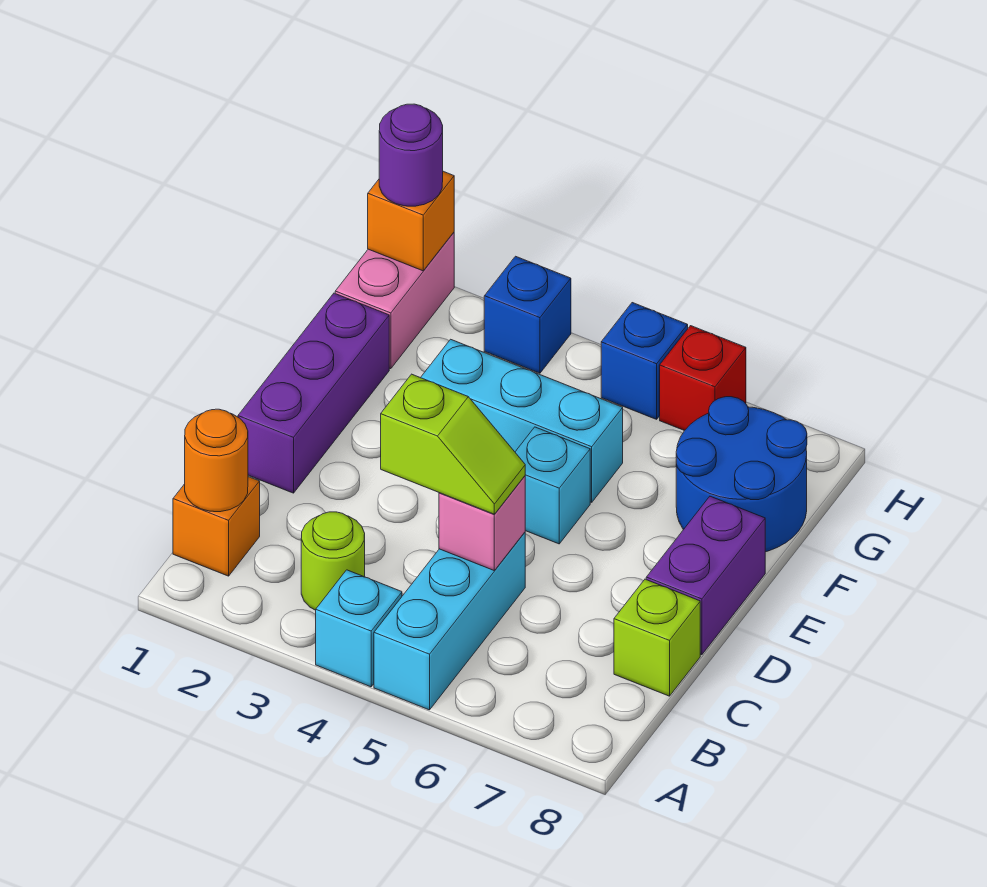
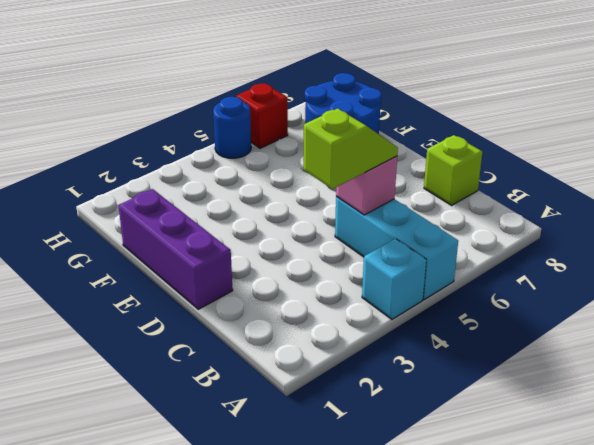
blue 1x1 round brick [213,97,251,158] -> blue 1x1 brick [601,303,688,419]
none -> orange 1x1 brick [173,477,260,576]
none -> lime 1x1 round brick [301,512,365,610]
none -> purple 1x2 brick [646,496,765,655]

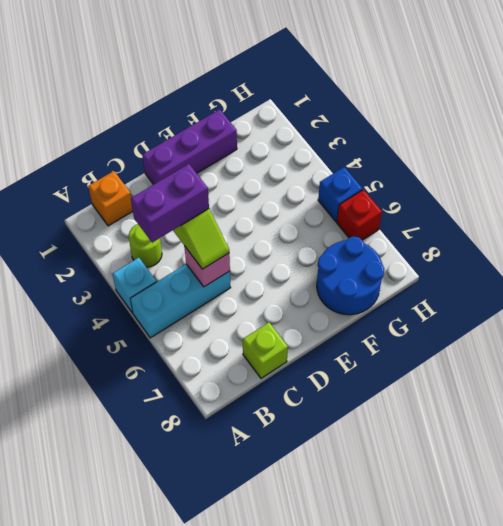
purple 1x2 brick [131,164,209,243] -> purple 1x2 brick moved to [646,496,765,655]
none -> cyan 1x1 brick [515,427,590,544]
none -> cyan 1x3 brick [421,339,623,502]
none -> pink 1x2 brick [335,232,454,369]

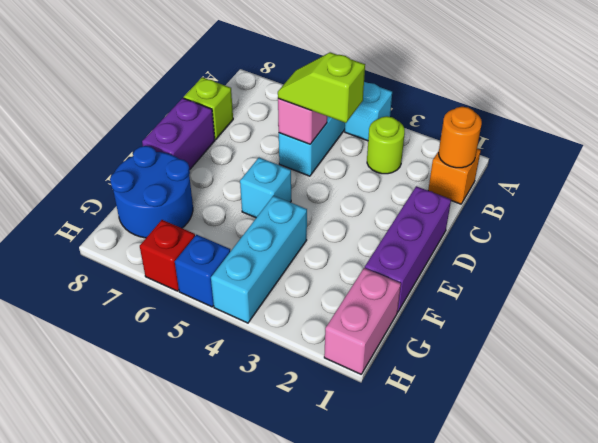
cyan 1x3 brick [211,196,307,323] -> cyan 1x3 brick turned to [421,339,623,502]
none -> blue 1x1 brick [484,256,571,373]
none -> orange 1x1 brick [368,171,454,271]
none -> purple 1x1 round brick [379,104,443,206]

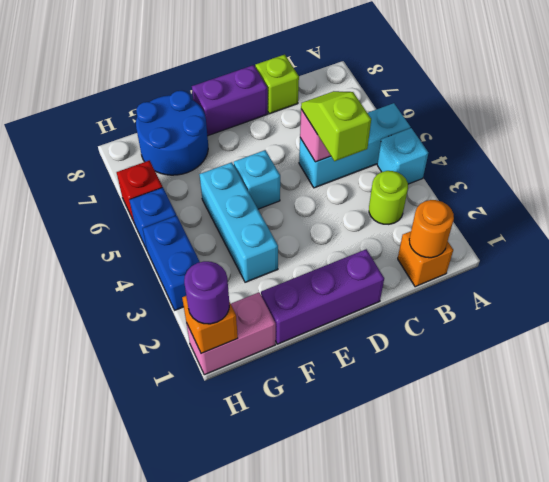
blue 1x2 brick [143,216,200,310] -> blue 1x1 brick [484,256,571,373]

